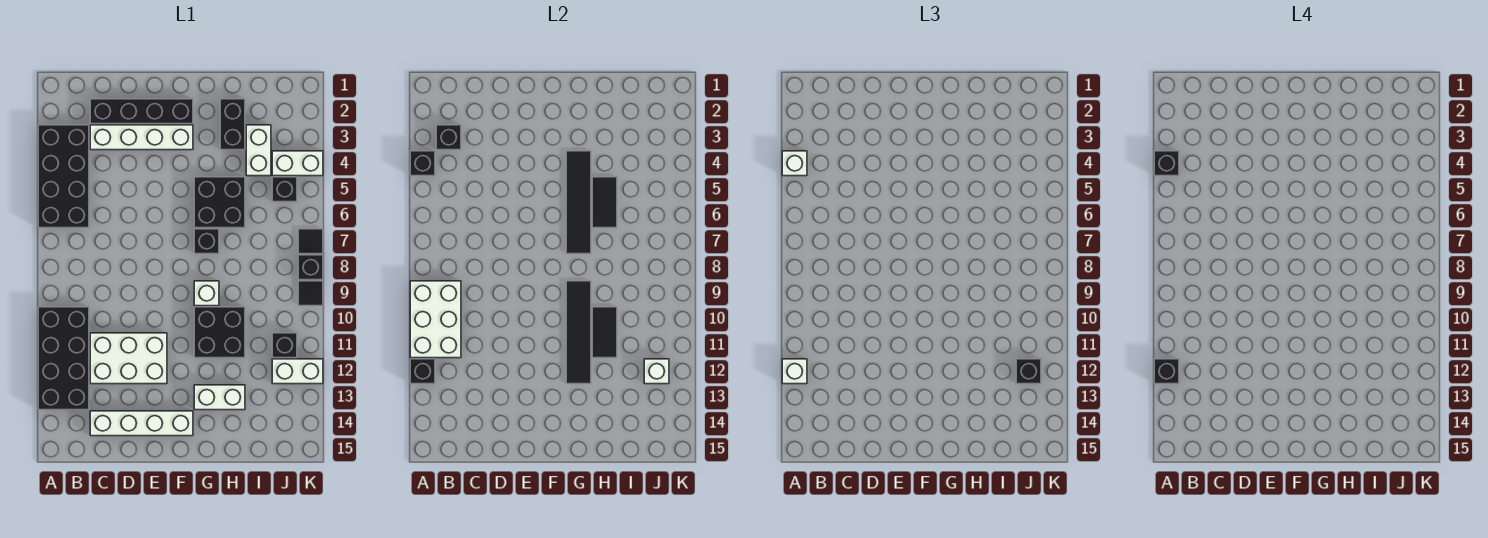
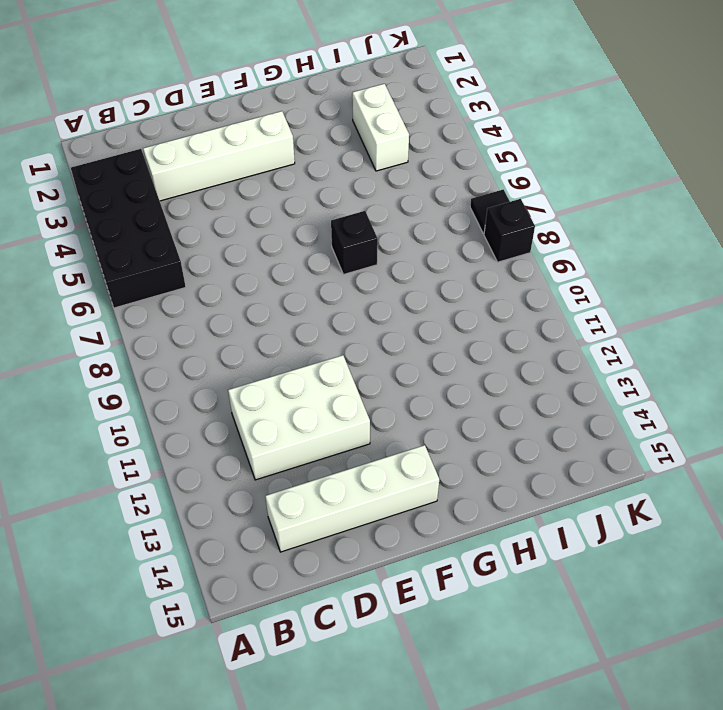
none -> black 2x4 brick [38,307,89,410]
none -> black 1x4 brick [90,99,193,124]
none -> black 2x2 brick [194,177,245,228]
none -> white 1x1 brick [194,281,219,306]

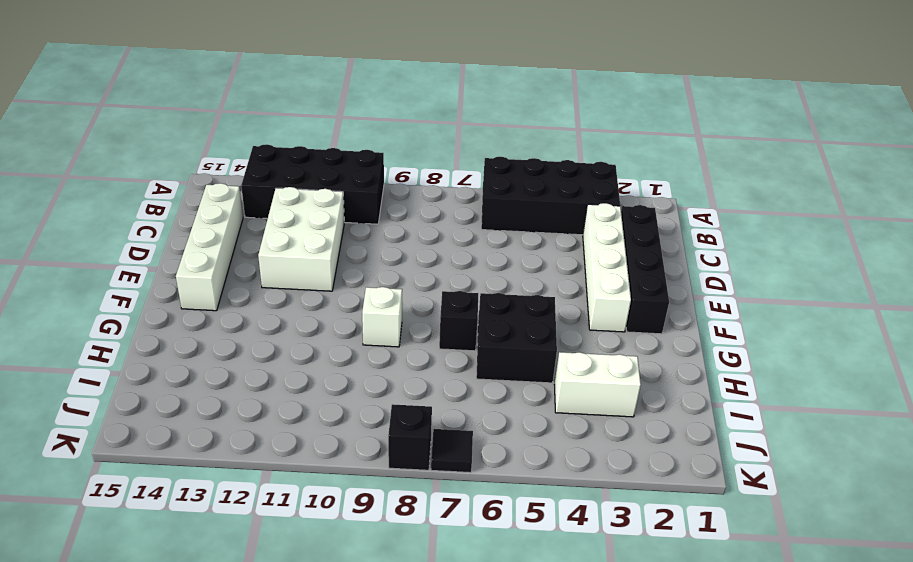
none -> black 2x2 brick [194,307,245,358]
none -> white 1x2 brick [194,385,245,410]
none -> black 1x2 brick [220,99,245,150]
none -> white 1x2 brick [272,151,323,176]

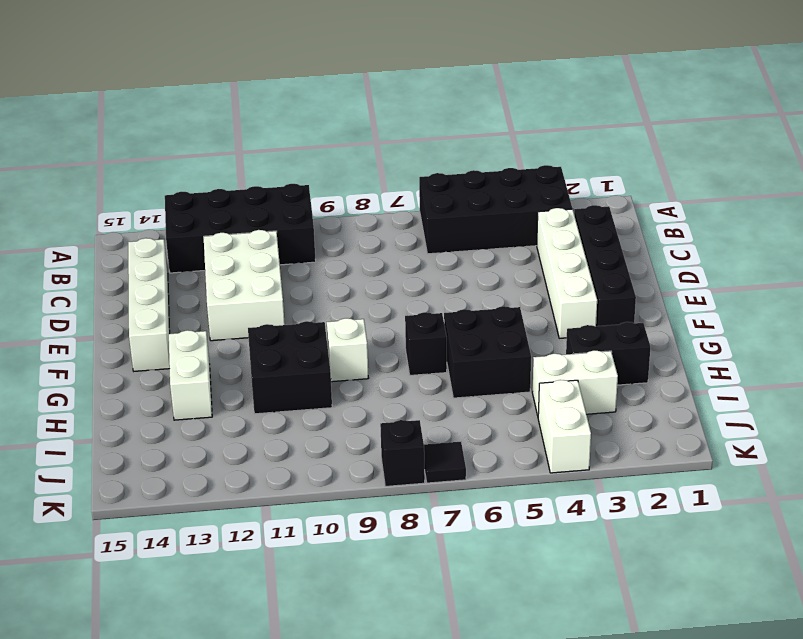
none -> black 1x1 brick [272,177,297,202]
none -> black 1x1 brick [272,333,297,358]
none -> white 1x2 brick [272,359,323,384]
none -> black 1x1 tile [298,281,323,306]

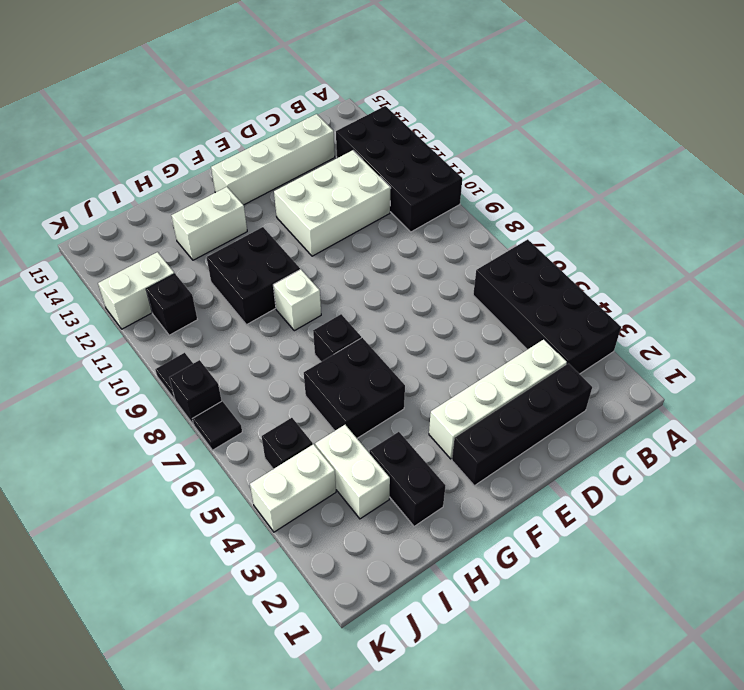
none -> black 1x1 brick [410,151,435,176]
none -> white 2x3 brick [410,281,461,358]
none -> black 1x1 brick [410,359,435,384]
none -> black 1x1 brick [436,125,461,150]

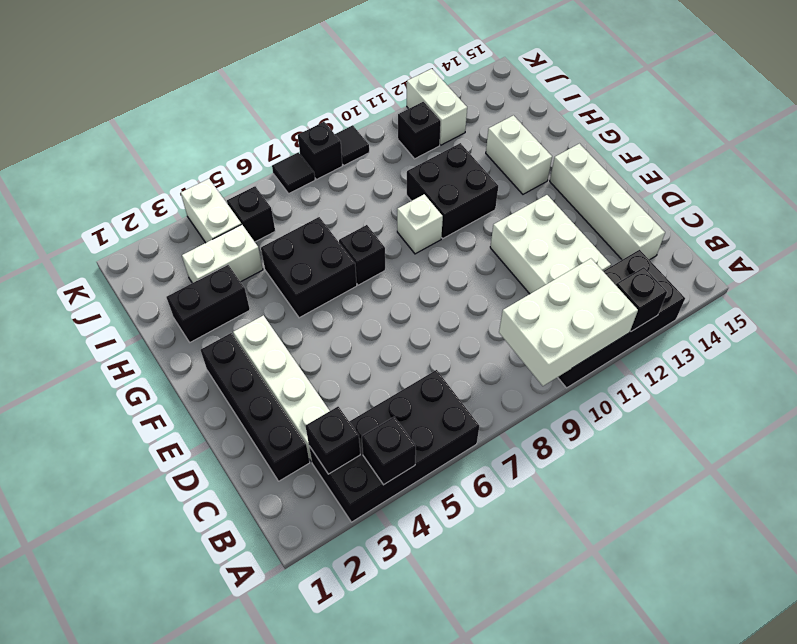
none -> black 1x4 tile [566,151,591,254]
none -> black 1x4 tile [566,281,591,384]
none -> black 1x2 tile [592,177,617,228]
none -> black 1x2 tile [592,307,617,358]

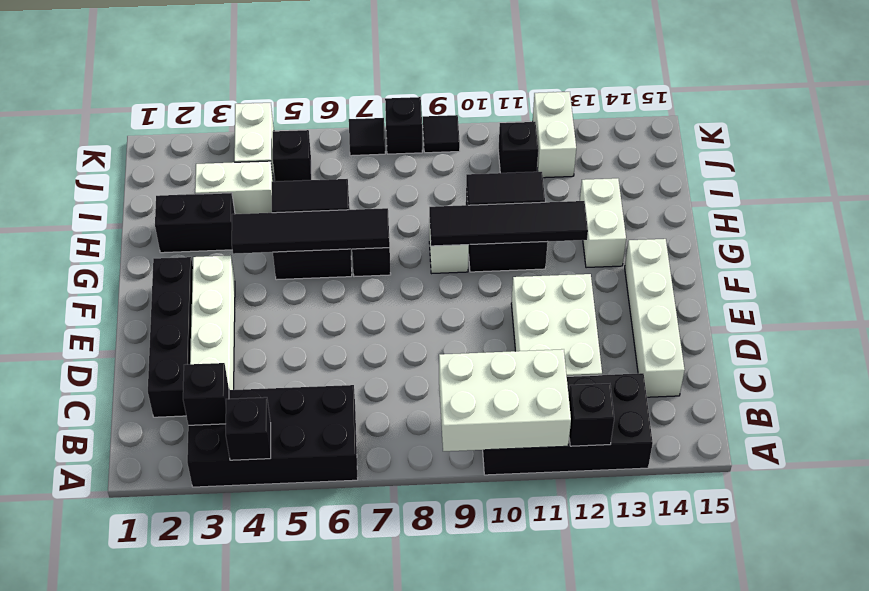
none -> white 1x1 brick [644,359,669,384]
none -> white 1x1 brick [782,151,807,176]
none -> white 1x1 brick [782,359,807,384]
none -> black 1x1 brick [1016,359,1041,384]

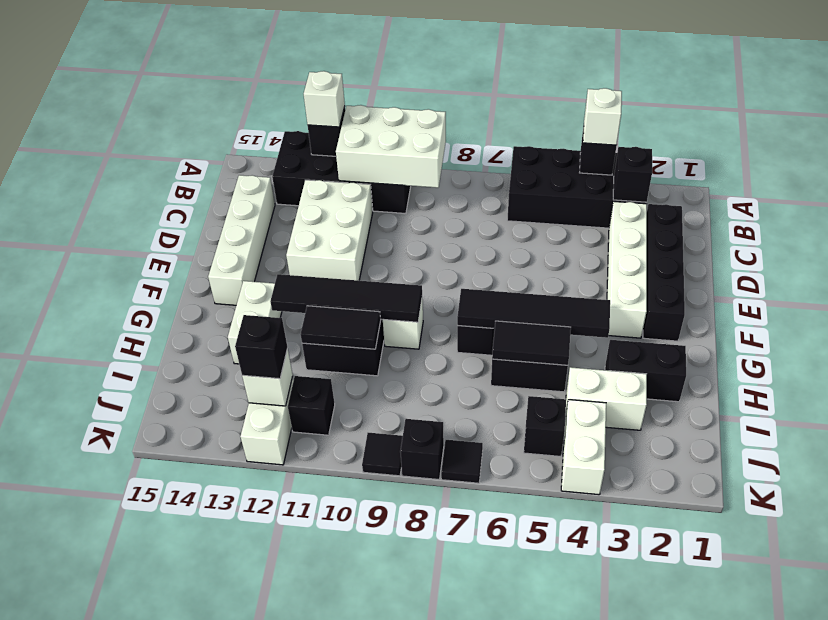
none -> black 1x1 brick [1154,151,1179,176]
none -> black 1x1 brick [1154,359,1179,384]

